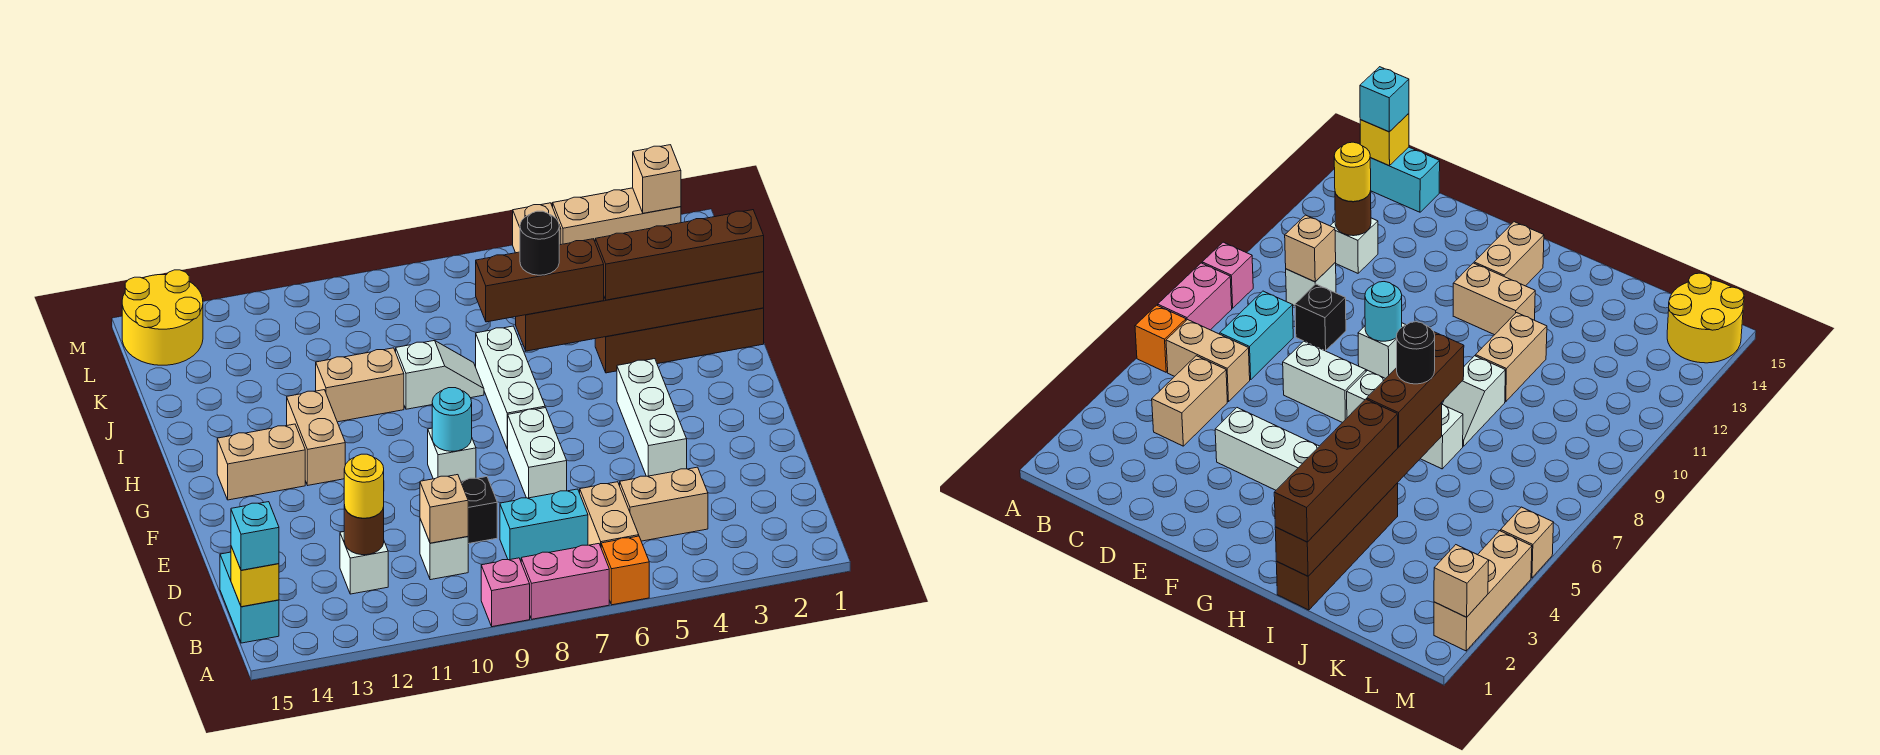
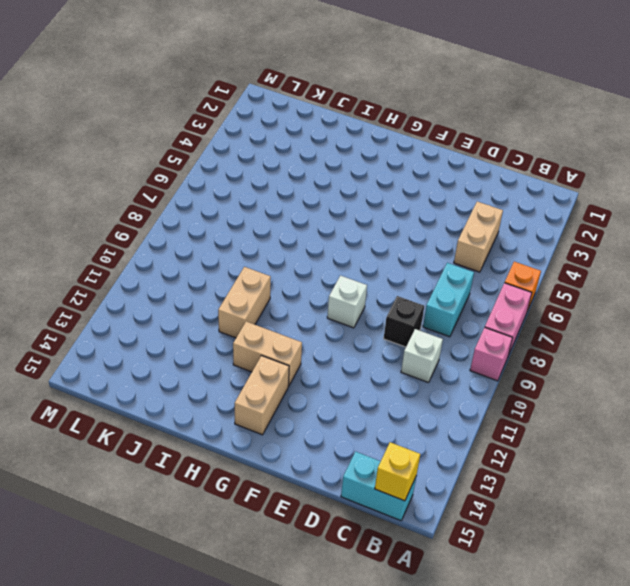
none -> tan 1x2 brick [580,482,639,546]
none -> white 1x1 brick [340,532,388,594]
none -> white 1x3 brick [617,359,687,476]
none -> white 1x2 brick [508,408,567,498]

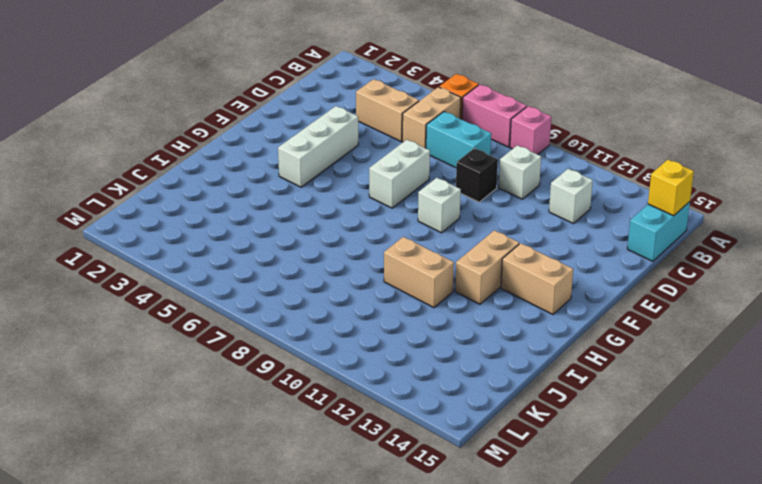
none -> white 1x3 brick [476,326,545,449]
none -> brown 1x4 brick [595,308,764,373]
none -> white 1x2 slope [396,341,484,409]
none -> yellow 2x2 round brick [122,270,203,365]

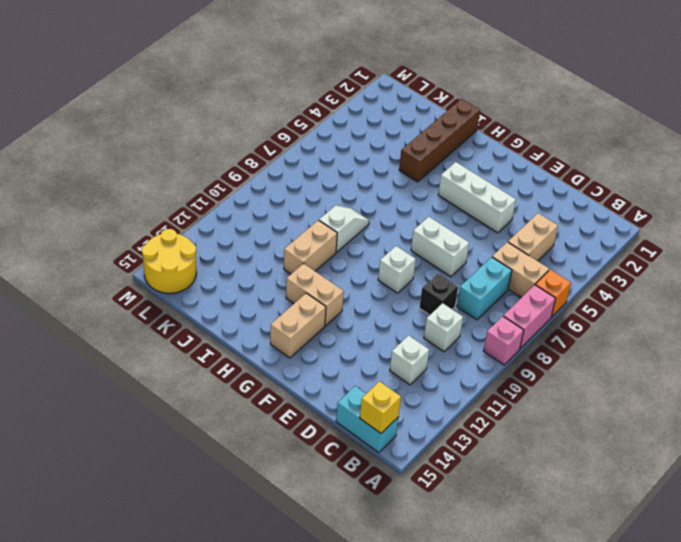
none -> white 1x3 brick [476,326,545,449]
none -> tan 1x3 brick [553,188,681,245]
none -> tan 1x1 brick [513,203,561,253]
none -> tan 1x1 brick [420,475,468,543]

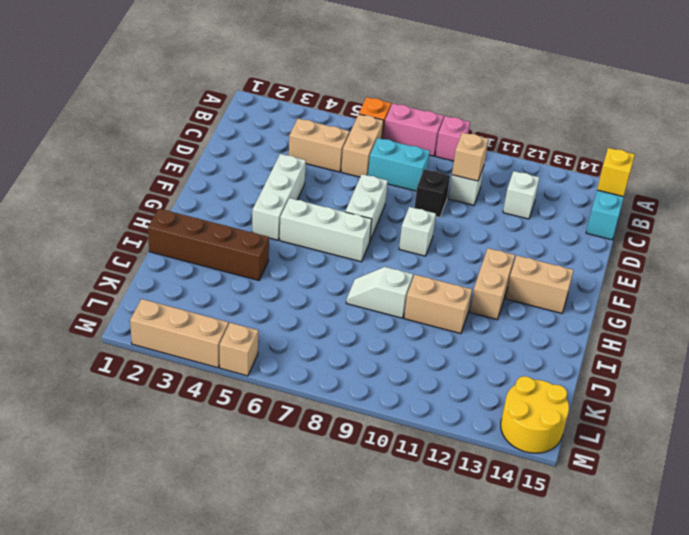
white 1x3 brick [280,198,372,262] -> white 1x3 brick turned to [476,326,545,449]
none -> brown 1x1 round brick [344,505,384,555]
none -> cyan 1x1 round brick [432,388,472,451]
none -> brown 1x6 brick [516,272,764,351]
none -> tan 1x1 brick [633,145,681,213]

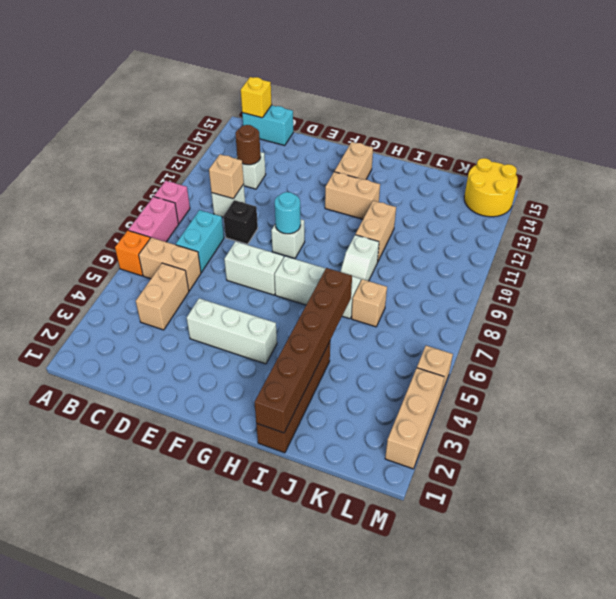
tan 1x1 brick [352,279,387,327] -> tan 1x1 brick moved to [633,145,681,213]
none -> cyan 1x1 brick [231,502,279,570]
none -> yellow 1x1 round brick [344,454,384,518]
none -> brown 1x4 brick [595,210,764,300]
none -> brown 1x3 brick [476,239,604,322]

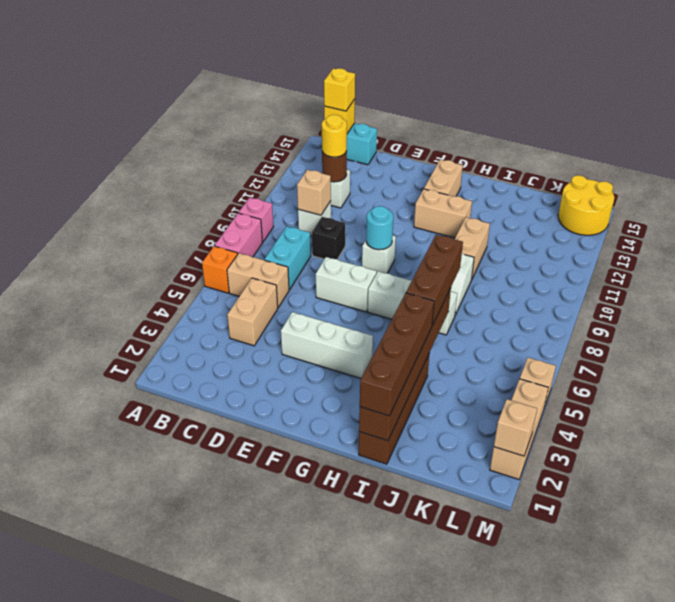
yellow 1x1 brick [324,68,355,111] -> cyan 1x1 brick [231,502,279,570]
none -> black 1x1 round brick [520,211,559,275]

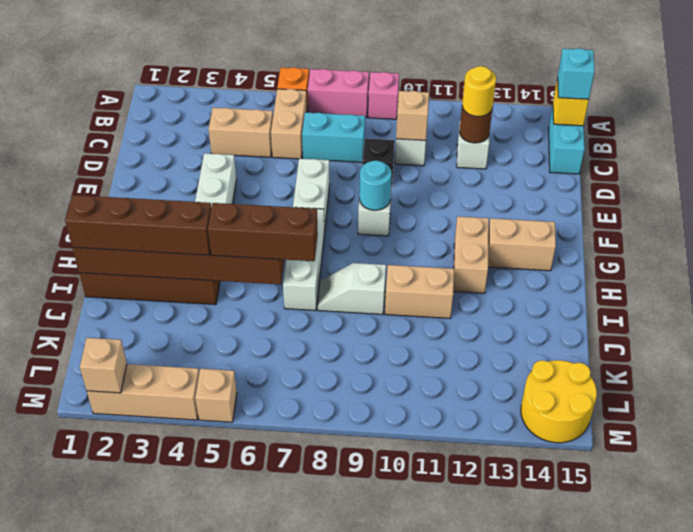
none -> black 1x1 round brick [520,211,559,275]

